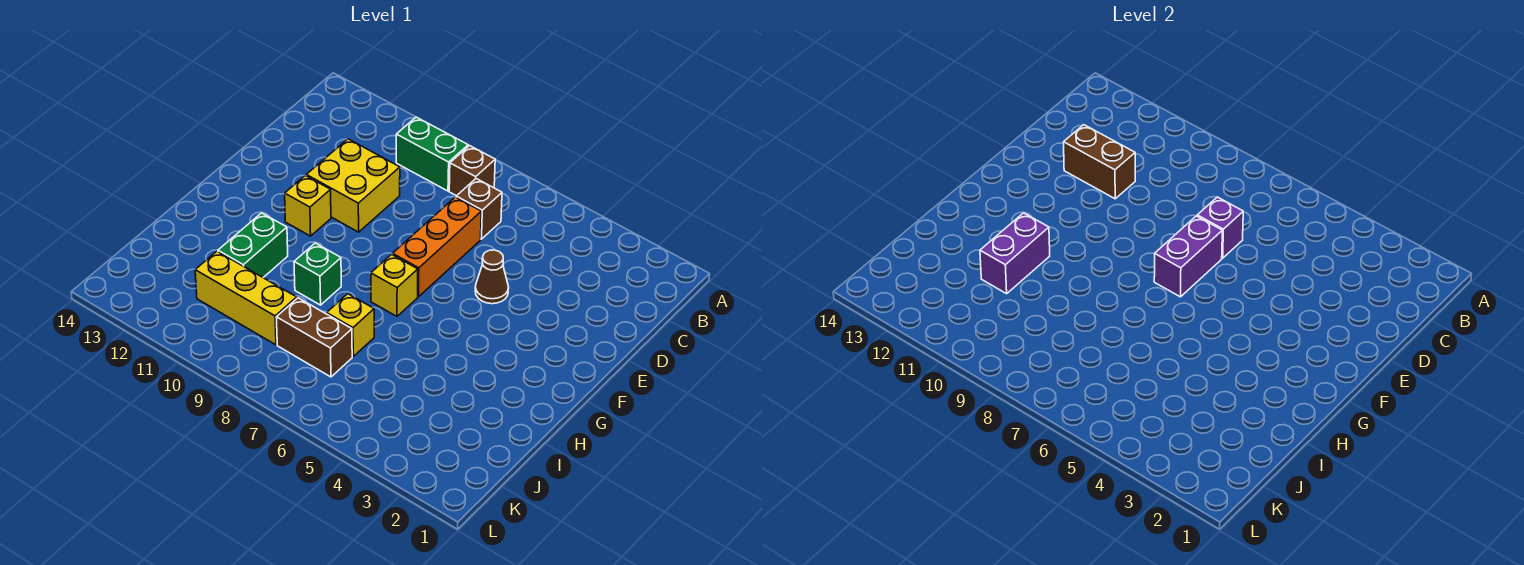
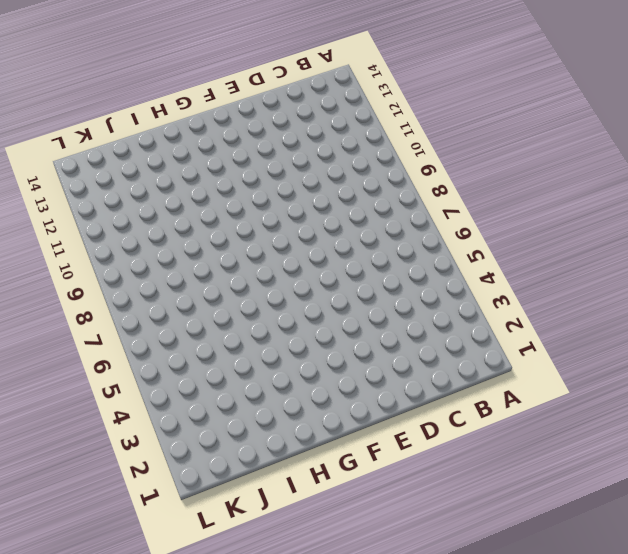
none -> brown 1x1 brick [449,146,495,196]
none -> green 1x2 brick [396,117,468,191]
none -> brown 1x1 brick [456,179,502,239]

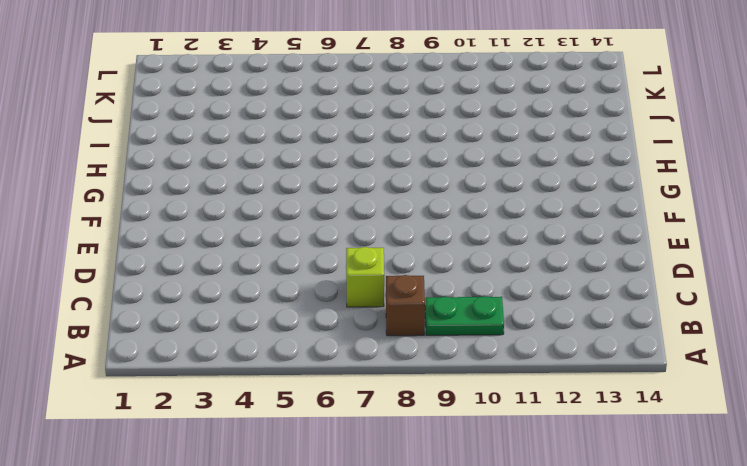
green 1x2 plate [425,296,504,335] -> green 1x2 brick [396,117,468,191]
lime 1x1 brick [346,247,384,307] -> brown 1x1 brick [456,179,502,239]
none -> orange 1x3 brick [393,197,481,297]
none -> yellow 2x2 brick [306,139,400,232]
none -> brown 1x1 cone [475,250,509,304]

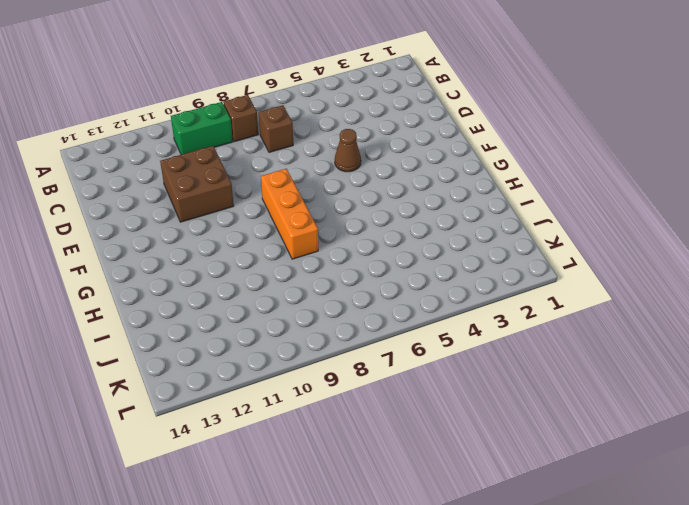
brown 2x2 brick [160,146,234,222] -> yellow 2x2 brick [306,139,400,232]
orange 1x3 brick [261,169,318,259] -> orange 1x3 brick moved to [393,197,481,297]
none -> yellow 1x1 brick [285,175,331,236]
none -> yellow 1x1 brick [371,254,418,316]
none -> green 1x1 brick [294,243,341,305]

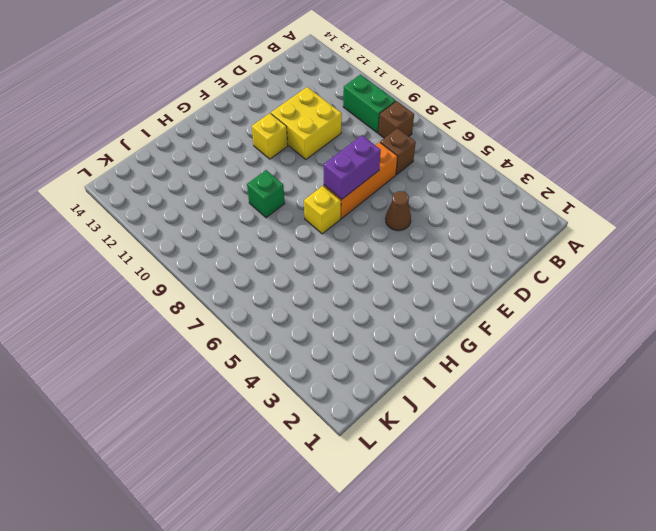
none -> green 1x2 brick [218,213,288,277]
none -> yellow 1x1 brick [327,294,374,356]
none -> brown 1x2 brick [276,298,352,377]

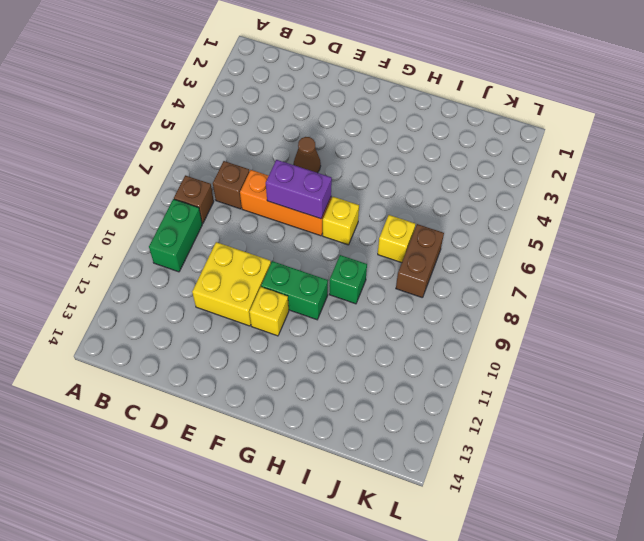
green 1x2 brick [261,261,328,320] -> green 1x2 brick moved to [218,213,288,277]
none -> yellow 1x3 brick [195,251,297,345]
none -> purple 1x1 brick [1197,197,1243,258]
none -> brown 1x2 brick [1064,125,1135,199]

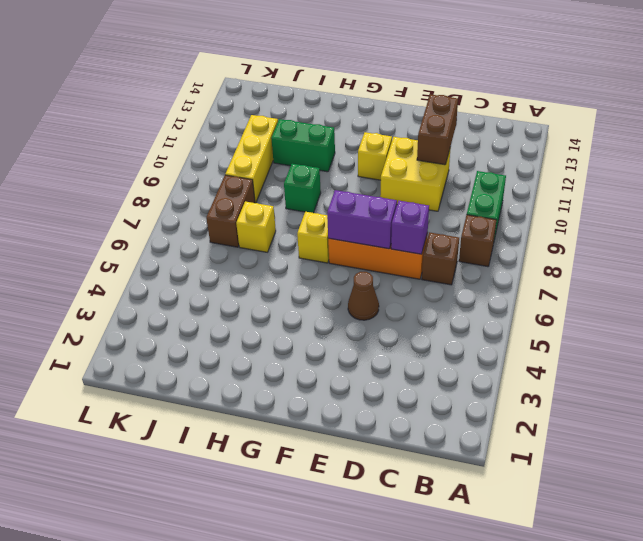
none -> purple 1x2 brick [980,213,1050,294]

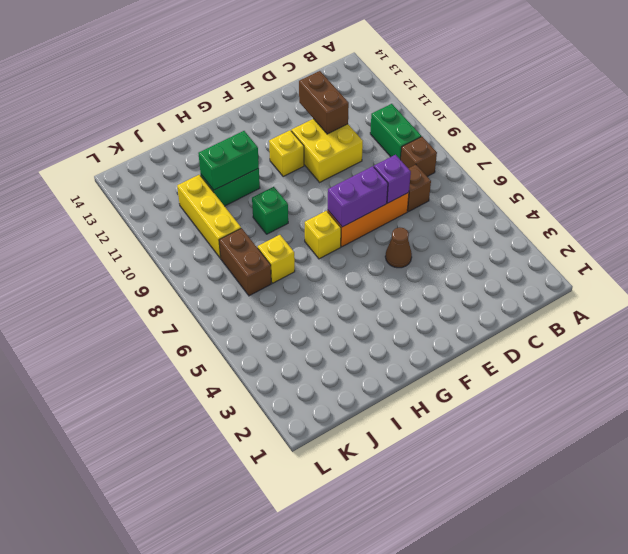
green 1x2 brick [198,131,259,190] -> purple 1x2 brick [980,213,1050,294]

